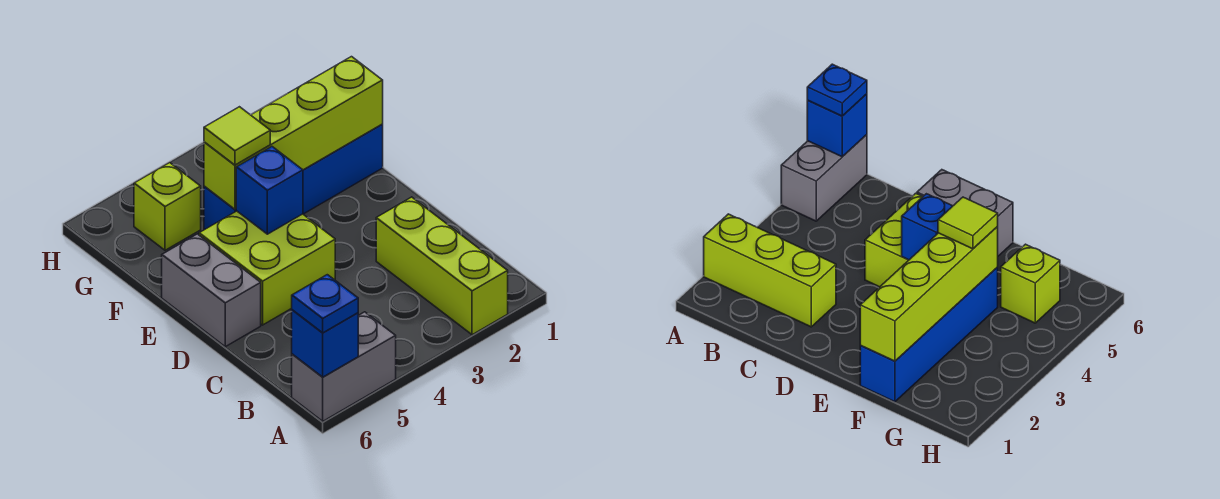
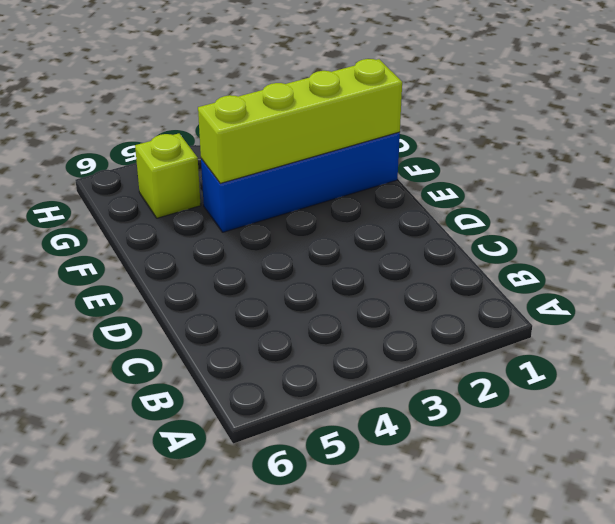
none -> lime 1x3 brick [376,197,508,335]
none -> grey 1x2 brick [292,312,396,421]

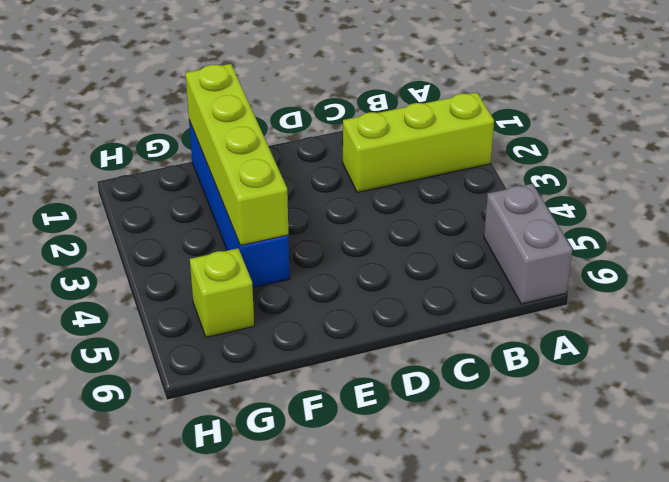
none -> lime 2x2 brick [199,211,335,325]
none -> grey 1x2 brick [162,234,261,347]

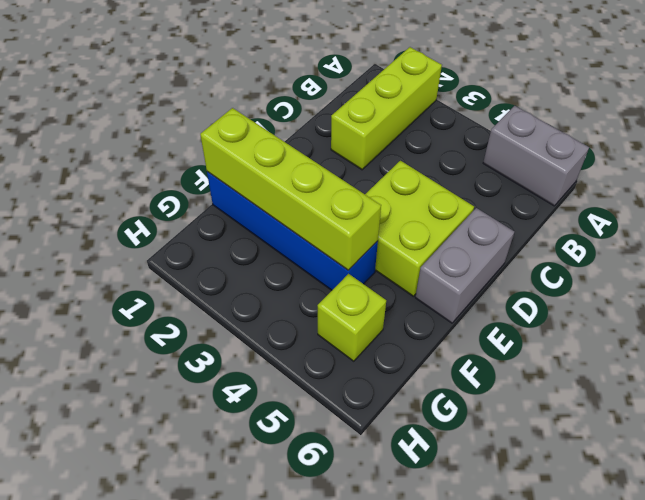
none -> blue 1x1 brick [292,310,358,377]
none -> blue 1x1 brick [236,147,303,234]

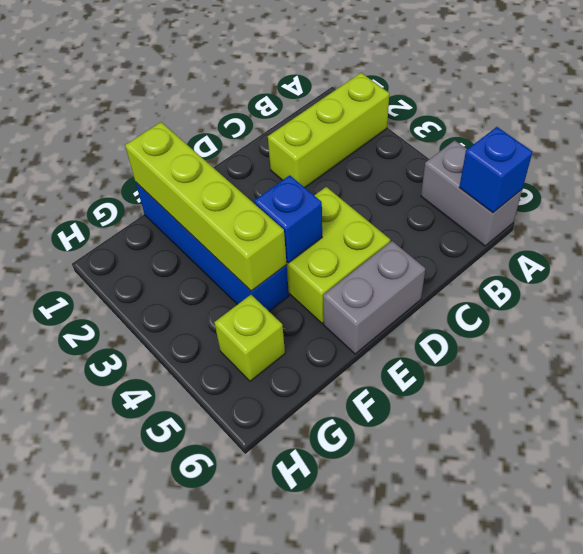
none -> blue 1x1 plate [292,275,358,333]
none -> lime 1x1 tile [204,107,270,165]

